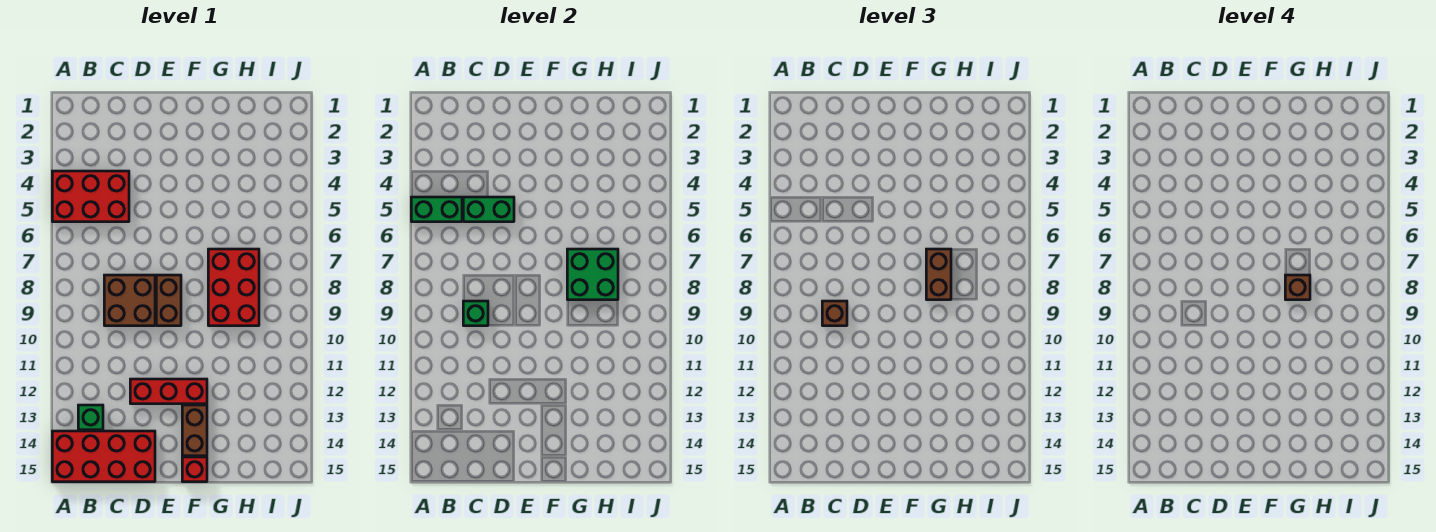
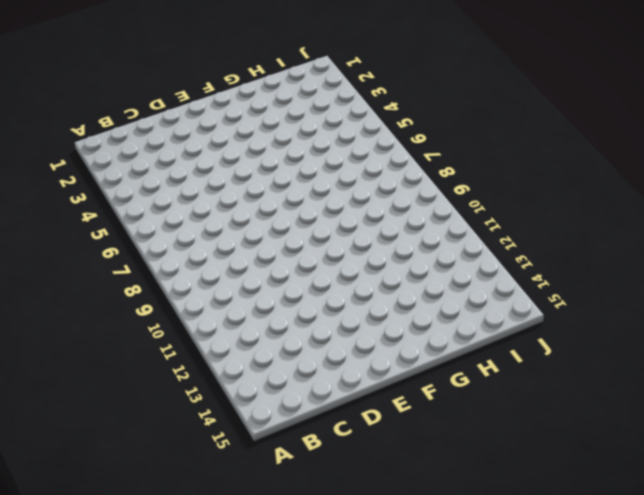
none -> red 2x3 brick [52,171,129,222]
none -> red 2x4 brick [52,431,155,482]
none -> green 1x1 brick [78,405,103,430]

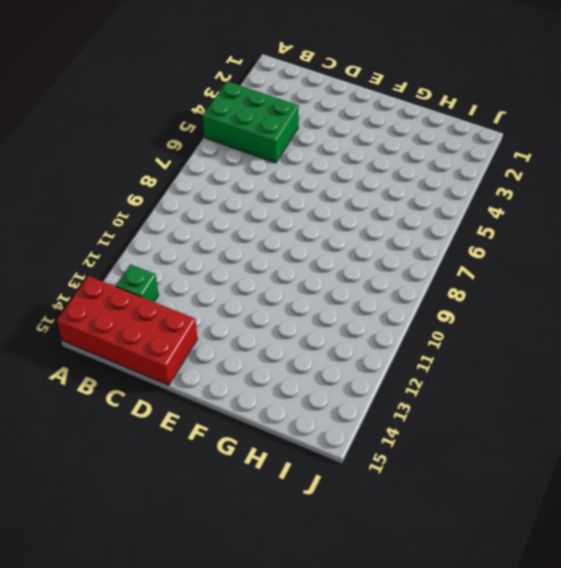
green 2x3 brick [203,81,299,163] -> red 2x3 brick [52,171,129,222]
none -> brown 2x2 brick [104,275,155,326]
none -> red 1x3 brick [130,379,207,404]
none -> brown 1x2 brick [156,275,181,326]

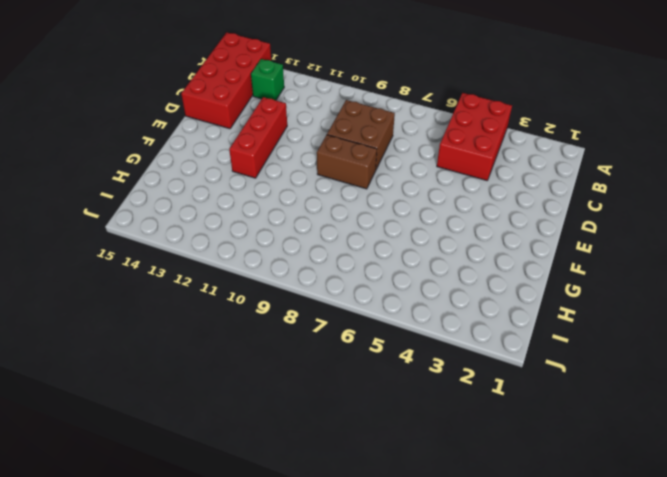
none -> brown 1x2 brick [182,405,207,456]
none -> red 1x1 brick [182,457,207,482]
none -> red 2x3 brick [208,249,259,326]

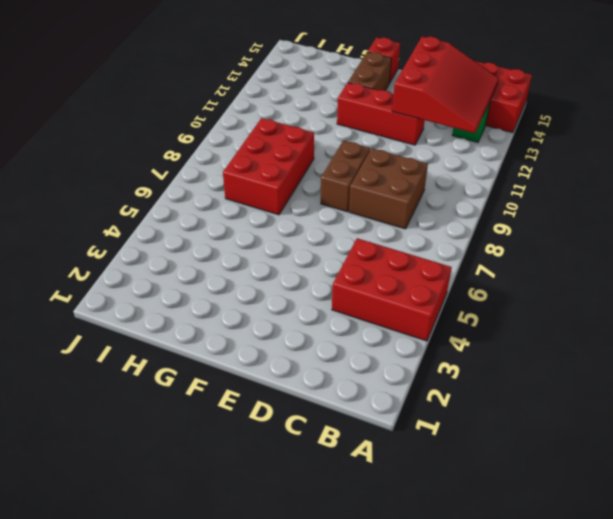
red 3x3 slope [392,37,499,133] -> none
none -> green 1x2 brick [411,197,462,222]
none -> green 1x2 brick [463,197,514,222]
none -> green 1x1 brick [463,301,488,326]

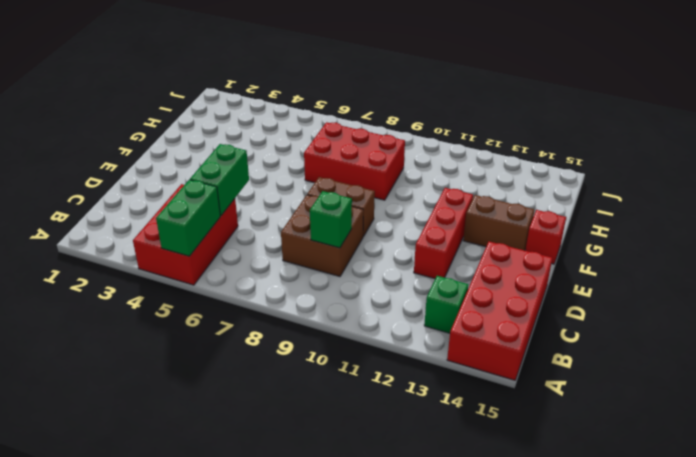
none -> green 2x2 brick [567,249,618,300]
none -> brown 1x1 brick [822,301,847,326]
none -> brown 1x2 brick [926,249,951,300]

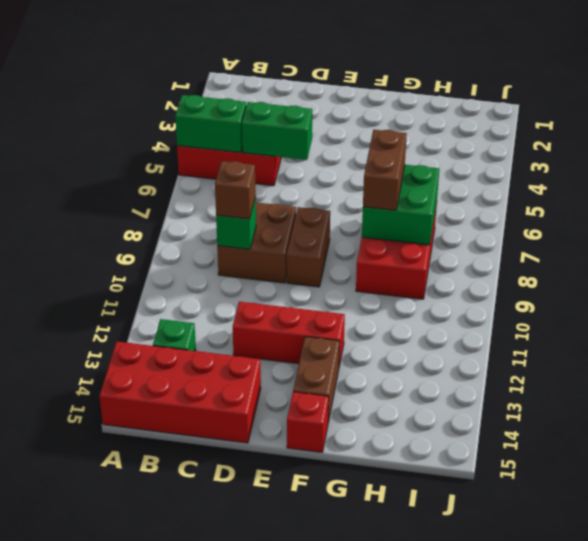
none -> brown 1x1 brick [1285,275,1310,300]

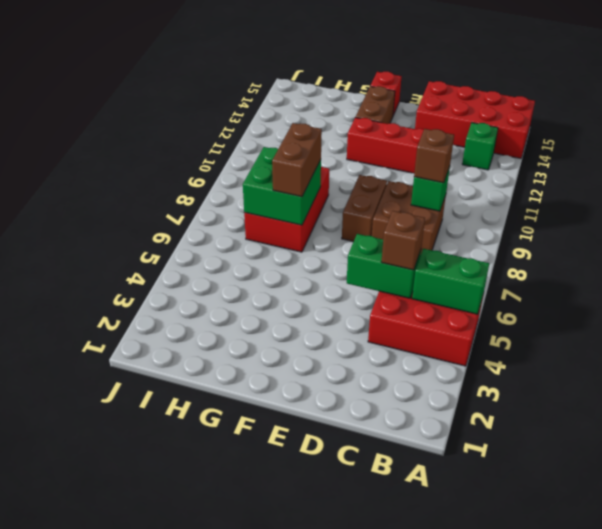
brown 1x1 brick [382,211,425,270] -> brown 1x1 brick moved to [1285,275,1310,300]

